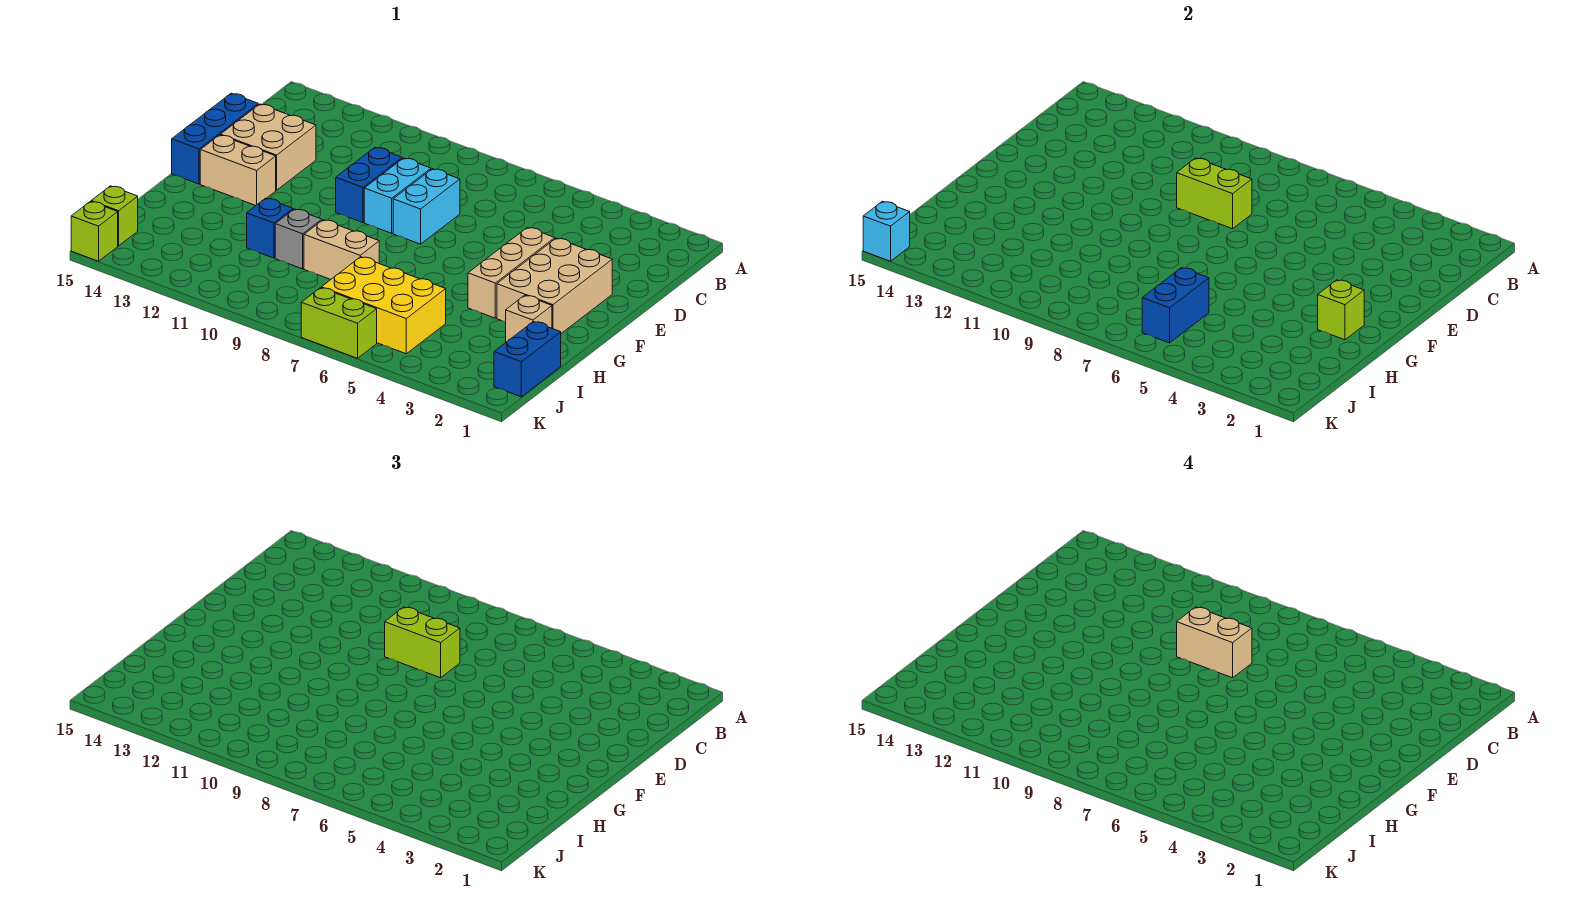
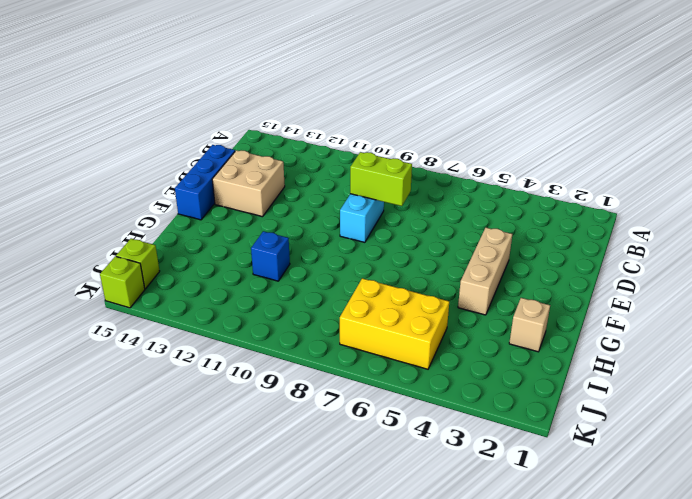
none -> cyan 1x2 brick [393,169,460,244]
none -> blue 1x2 brick [336,147,402,223]
none -> tan 2x3 brick [497,238,612,333]

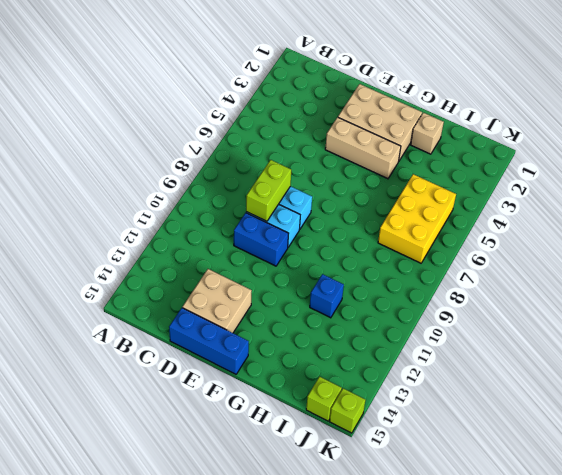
none -> tan 1x2 brick [200,135,276,205]
none -> tan 1x2 brick [304,220,379,279]
none -> grey 1x1 brick [275,209,322,269]

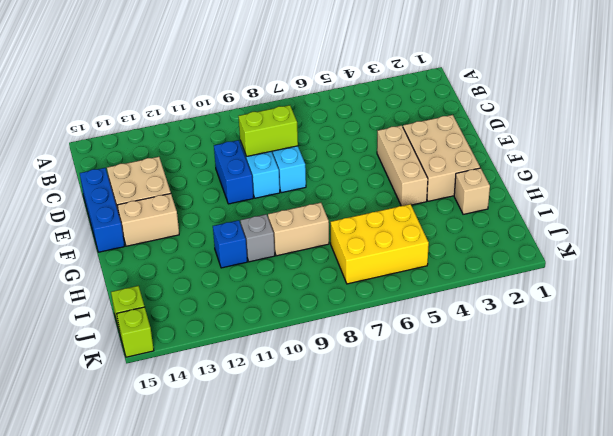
none -> blue 1x2 brick [494,322,561,397]
none -> lime 1x2 brick [301,288,377,358]
none -> lime 1x1 brick [1318,280,1364,340]

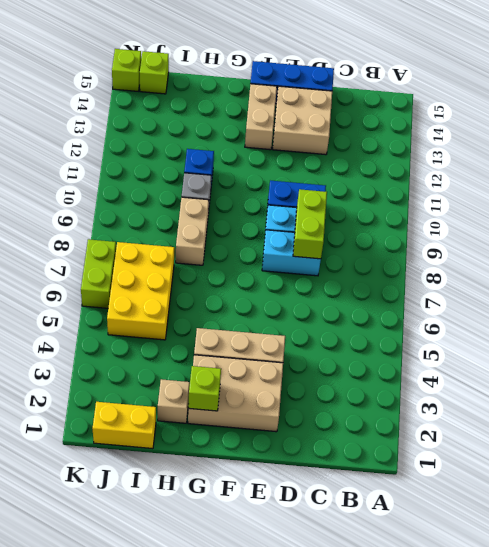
yellow 1x2 brick [93,402,156,449] -> blue 1x2 brick [494,322,561,397]
none -> blue 1x2 brick [1142,268,1209,343]
none -> cyan 1x1 brick [863,201,910,261]
none -> lime 1x2 brick [385,607,460,678]

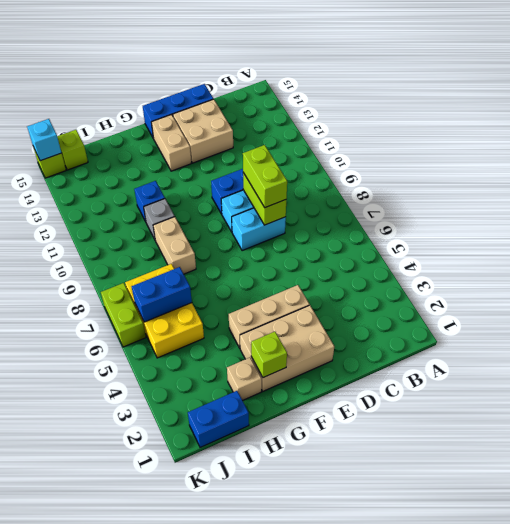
none -> tan 1x2 brick [1177,607,1252,678]

